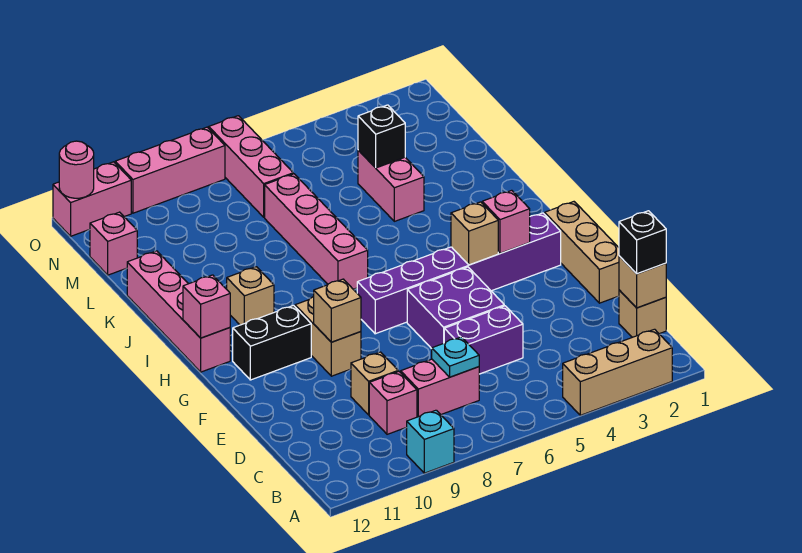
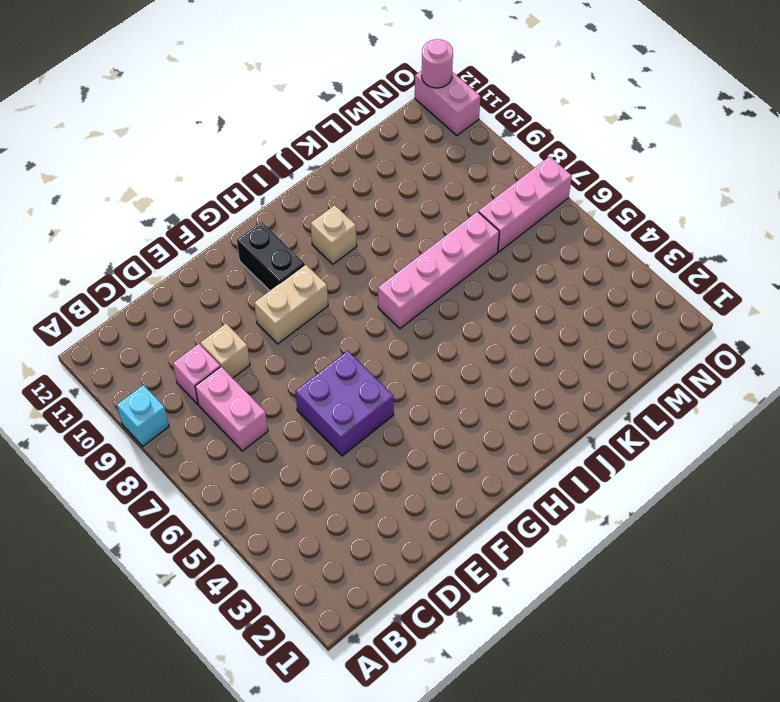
none -> tan 1x3 brick [563,329,672,415]
none -> tan 1x1 brick [619,290,666,337]
none -> purple 1x2 brick [444,306,523,374]

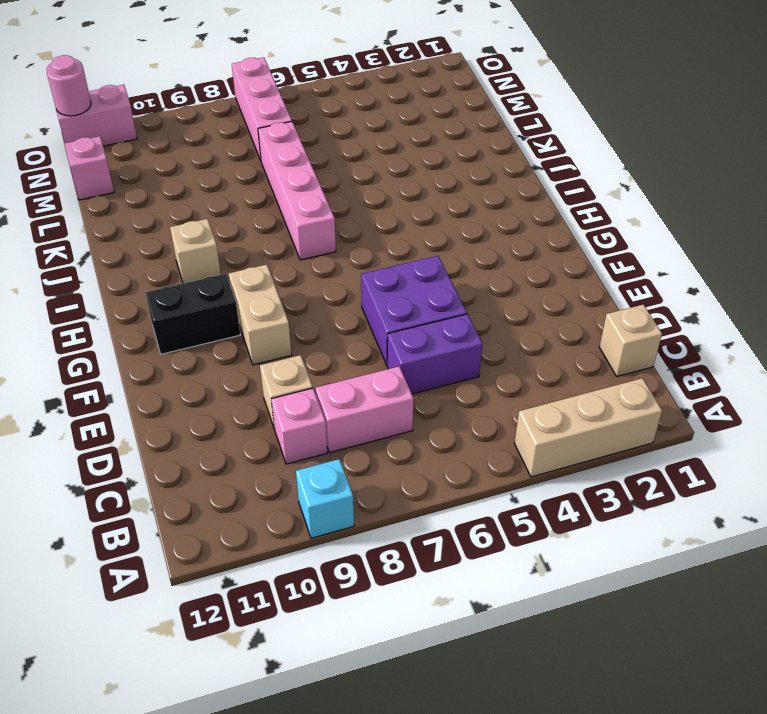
none -> tan 1x3 brick [545,202,619,303]
none -> purple 1x6 brick [357,213,561,334]
none -> pink 1x4 brick [127,251,230,372]

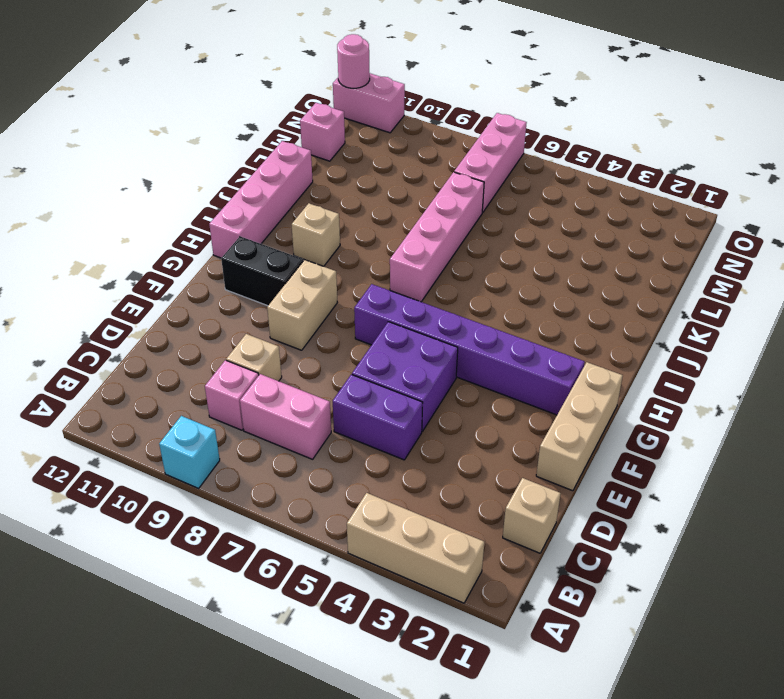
none -> pink 1x2 brick [358,150,424,221]
none -> pink 1x3 brick [115,127,225,213]
none -> tan 1x1 brick [619,256,666,308]

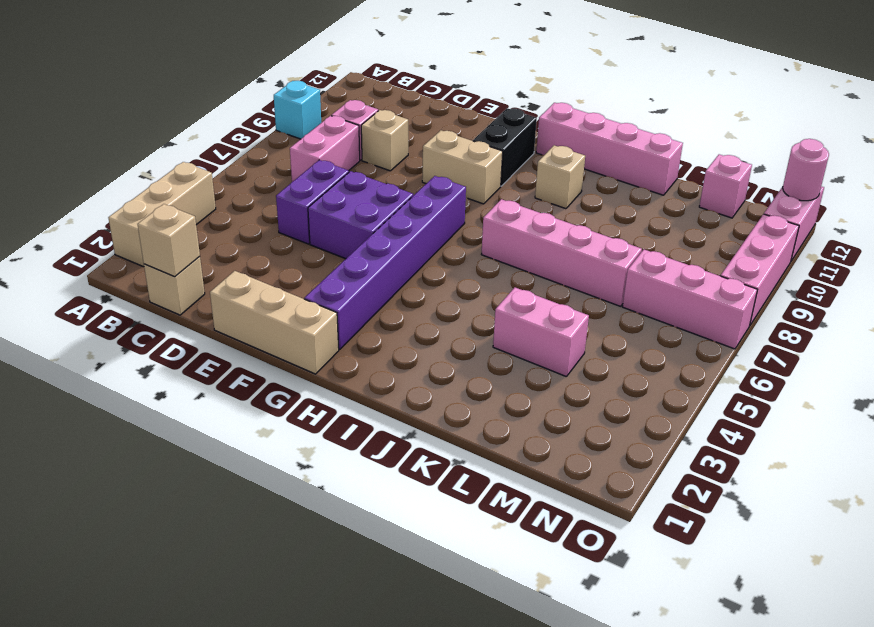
none -> cyan 1x1 plate [432,337,479,377]
none -> tan 1x1 brick [314,279,361,342]
none -> pink 1x1 brick [482,190,530,253]

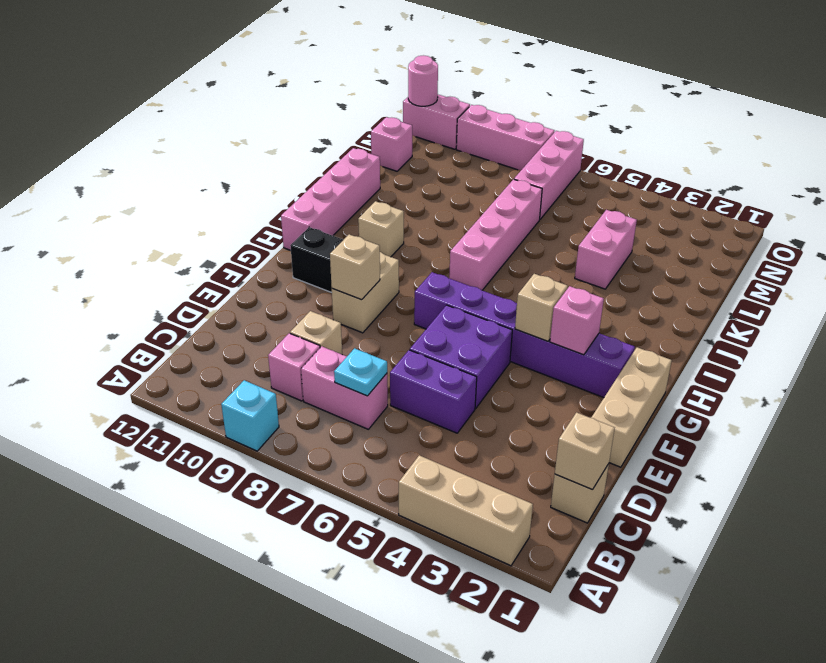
none -> pink 1x1 brick [183,275,230,338]
none -> black 1x1 brick [358,105,405,168]
none -> black 1x1 brick [619,211,666,274]

